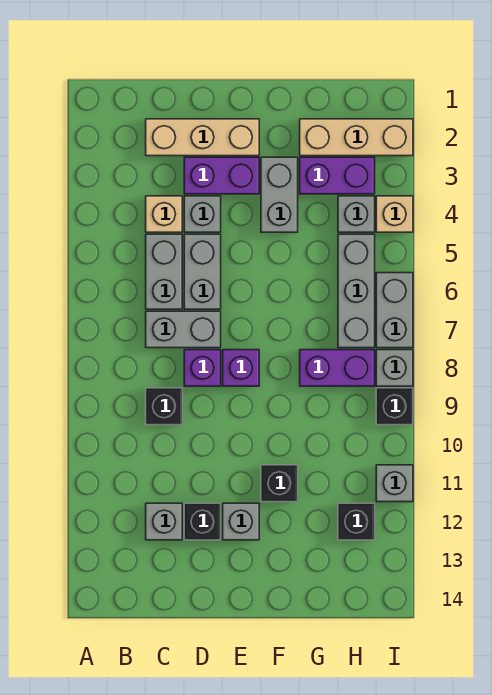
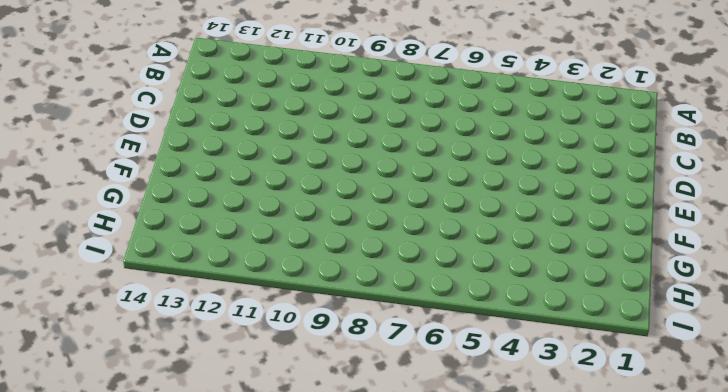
none -> tan 1x3 brick [146,119,259,156]
none -> tan 1x1 brick [146,196,182,232]
none -> grey 1x2 brick [146,234,182,309]

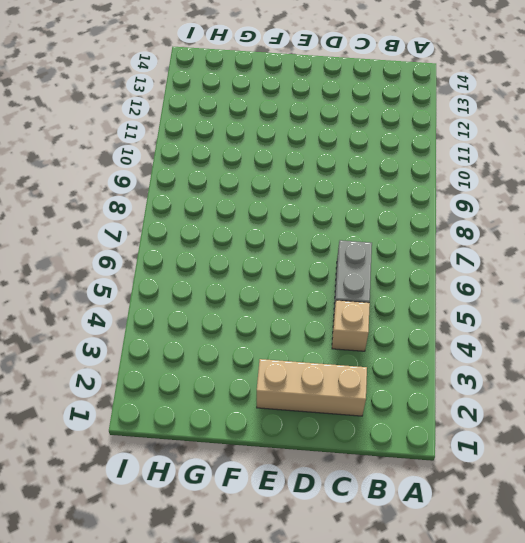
none -> grey 1x2 brick [146,311,221,348]
none -> black 1x1 brick [146,388,182,425]
none -> grey 1x1 brick [146,503,182,540]

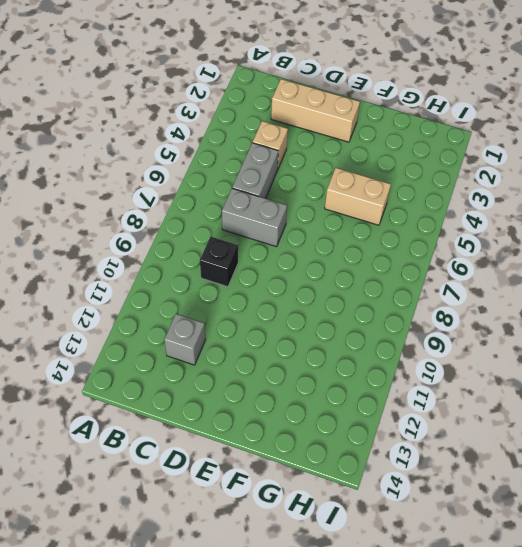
tan 1x2 brick [325,168,391,225] -> none
none -> purple 1x2 brick [184,157,259,194]
none -> grey 1x1 brick [184,196,221,232]
none -> grey 1x2 brick [184,234,221,309]

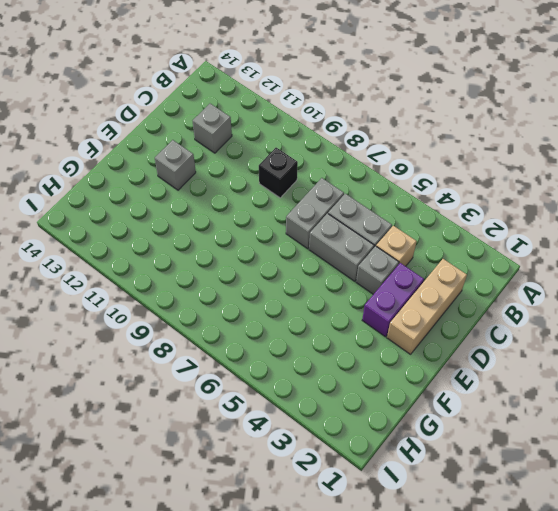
none -> purple 1x1 brick [184,350,221,386]
none -> black 1x1 brick [184,503,221,540]
none -> purple 1x1 brick [223,350,259,386]

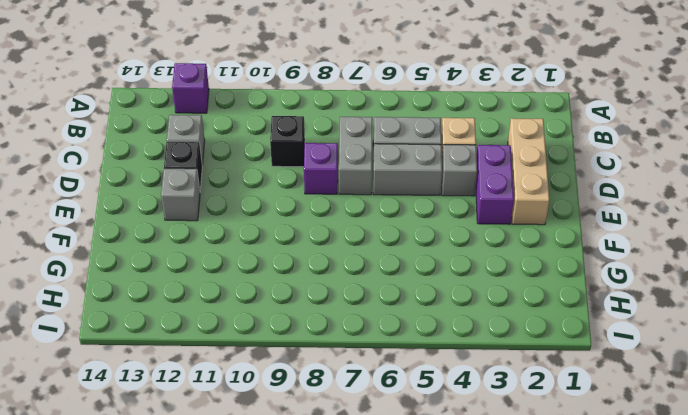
purple 1x1 brick [172,63,209,113] -> purple 1x1 brick moved to [223,350,259,386]
none -> grey 1x2 brick [261,157,298,232]
none -> black 1x1 brick [261,465,298,502]
none -> tan 1x3 brick [300,119,413,156]

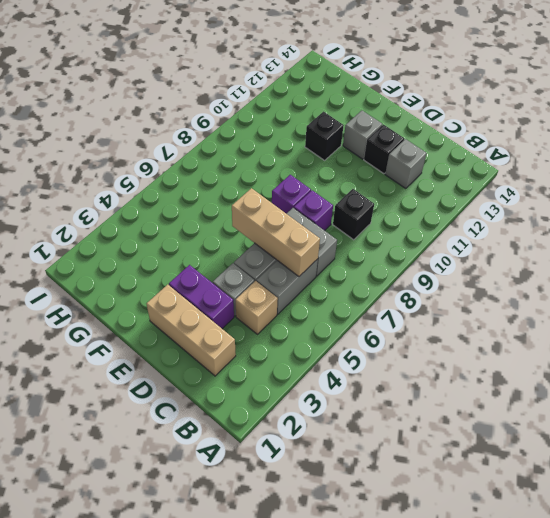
tan 1x3 brick [232,188,320,276] -> tan 1x3 brick moved to [300,119,413,156]
none -> grey 1x2 brick [261,157,298,232]
none -> purple 1x2 brick [300,157,375,194]
none -> purple 1x2 brick [300,350,375,386]

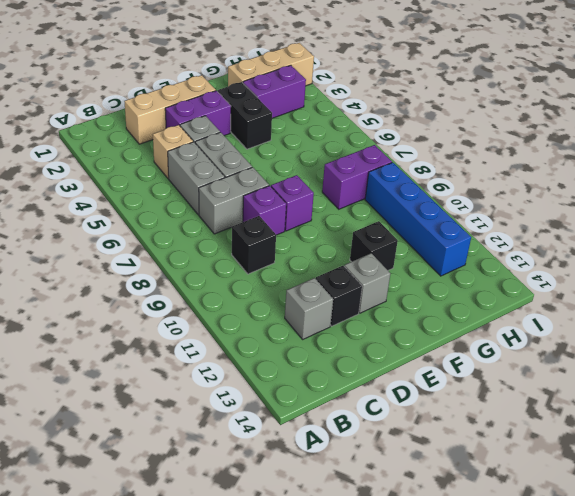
black 1x2 brick [218,82,272,149] -> grey 1x2 brick [261,157,298,232]
blue 1x4 brick [365,162,471,276] -> black 1x1 brick [338,503,375,540]
none -> grey 1x1 brick [338,196,375,232]
none -> grey 1x3 brick [338,234,375,348]
none -> tan 1x1 brick [376,196,413,232]

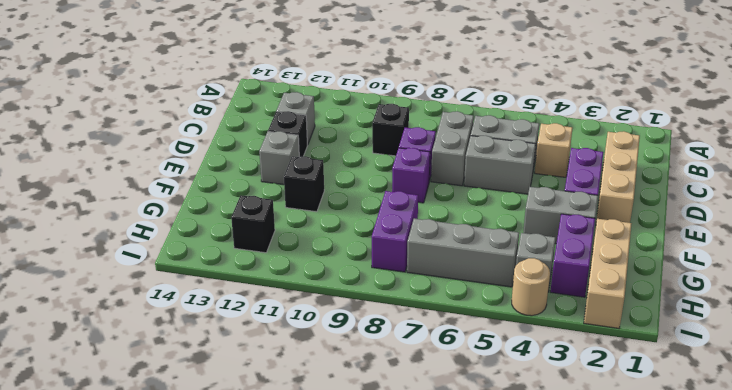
tan 1x1 round brick [512,258,550,316] -> tan 1x1 brick [376,196,413,232]
none -> grey 1x1 brick [184,196,221,232]
none -> grey 1x2 brick [376,273,413,348]
none -> grey 1x1 brick [376,350,413,386]

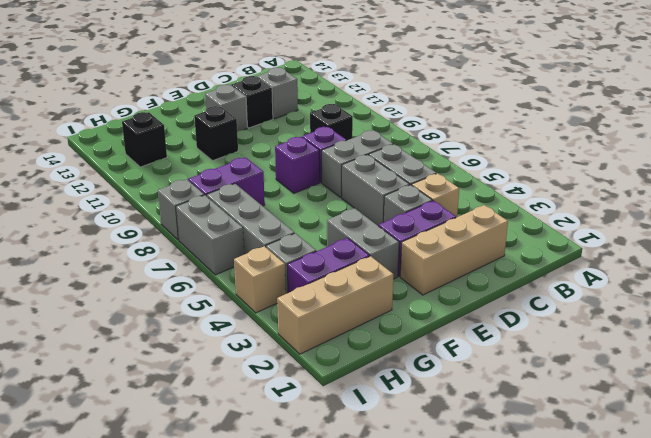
none -> black 1x1 brick [376,388,413,425]
none -> grey 1x1 brick [376,465,413,502]

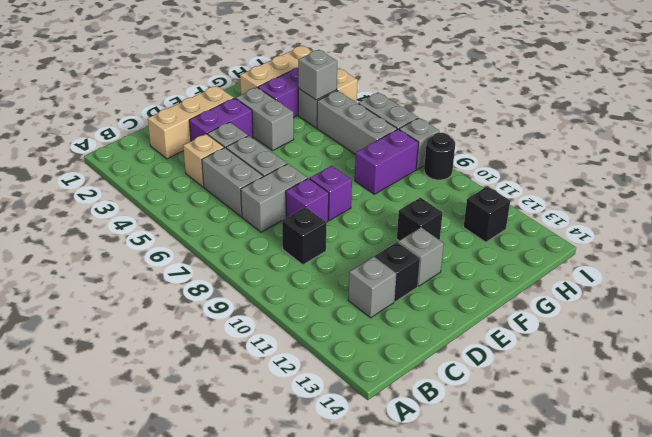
grey 1x1 brick [298,50,337,100] -> grey 1x1 brick moved to [376,465,413,502]
black 1x1 round brick [424,133,455,180] -> black 1x1 brick [376,388,413,425]

